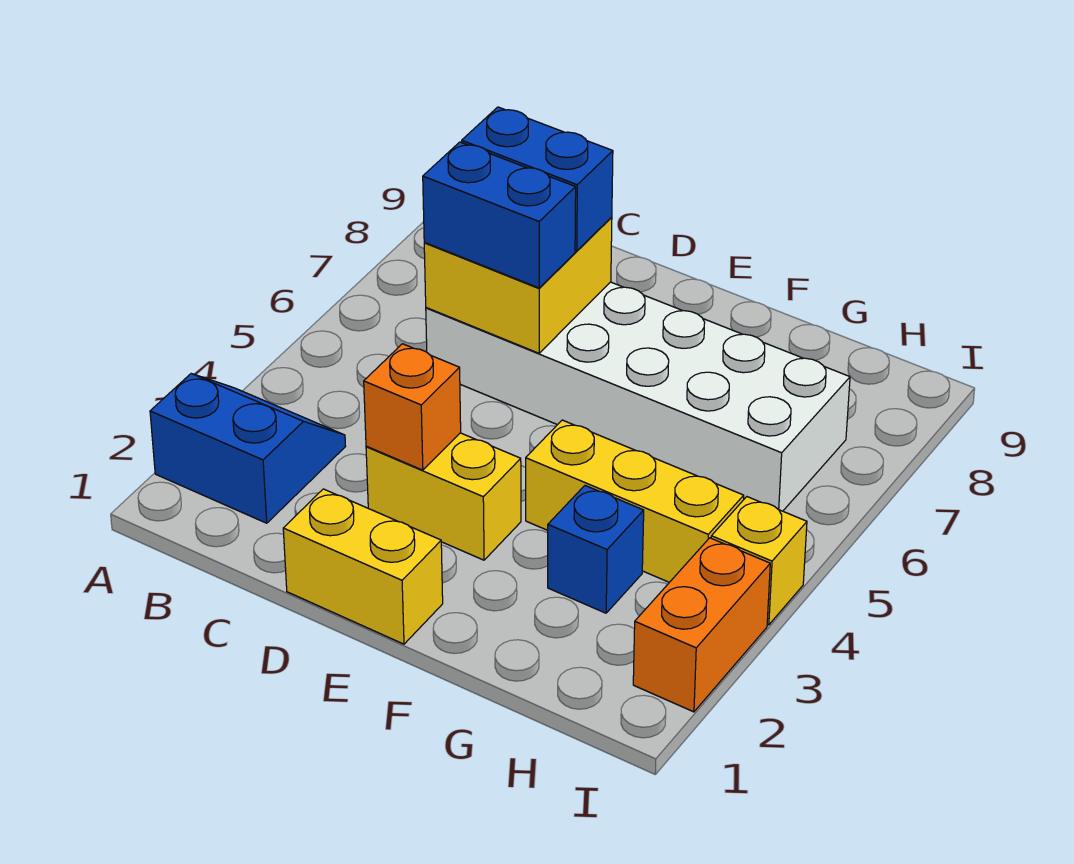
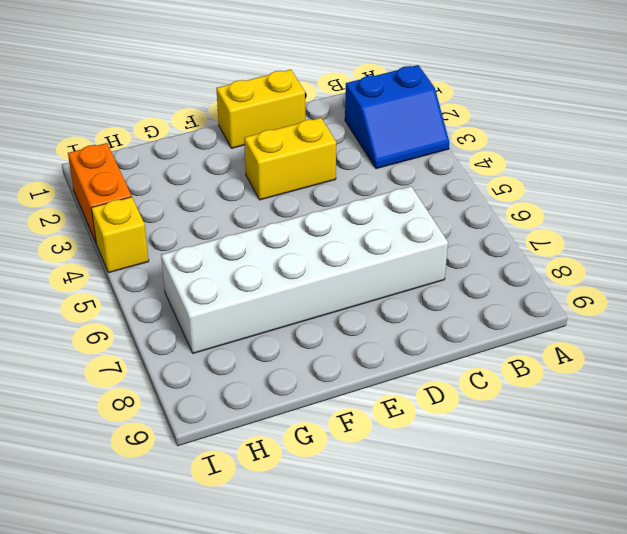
none -> yellow 1x3 brick [526,420,744,582]
none -> blue 1x1 brick [548,486,644,613]
none -> yellow 2x2 brick [424,217,612,353]

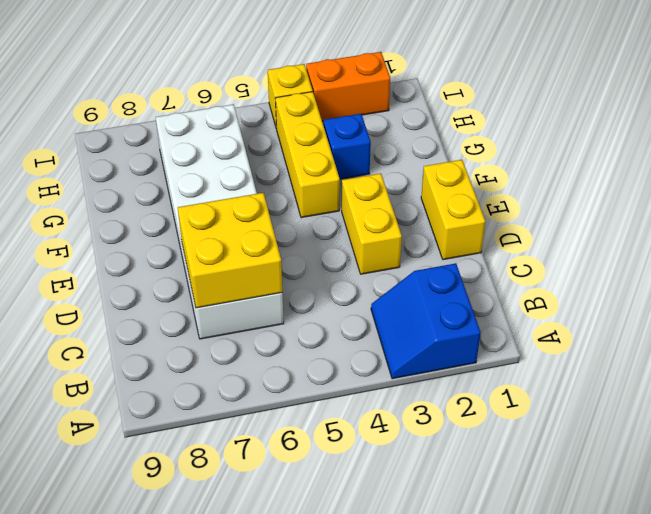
none -> orange 1x1 brick [364,344,461,470]
none -> blue 1x2 brick [423,142,576,288]
none -> blue 1x2 brick [462,107,613,251]

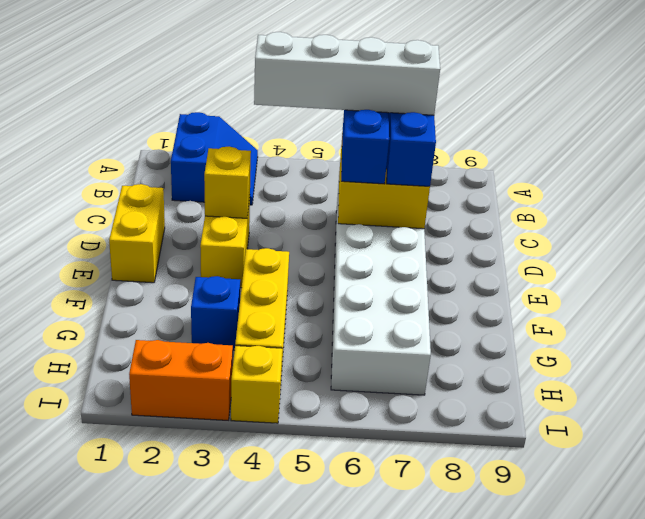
white 1x4 brick [254,32,440,115] -> none
yellow 1x1 brick [204,147,251,218] -> orange 1x1 brick [364,344,461,470]

